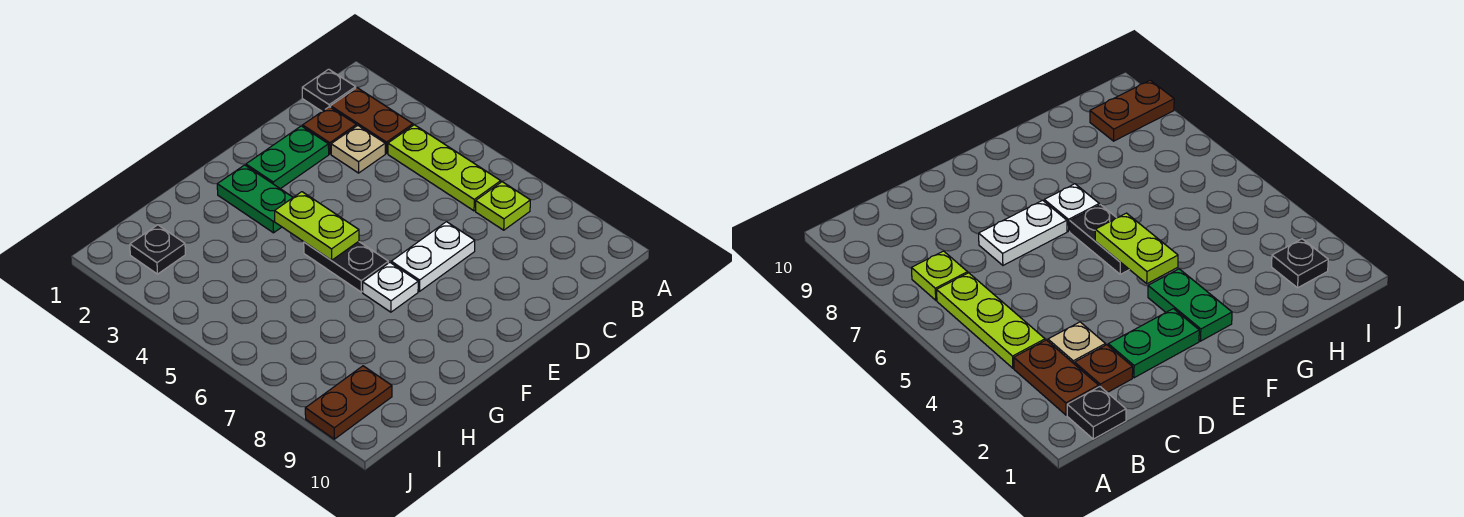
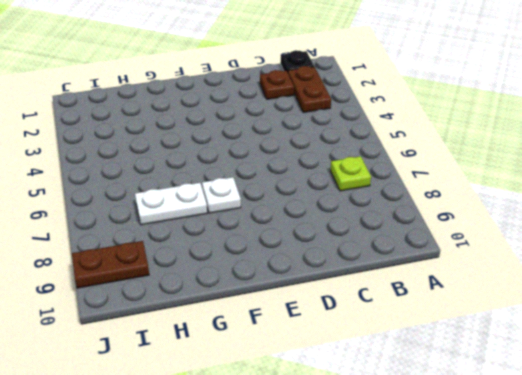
white 1x2 plate [135,183,207,225] -> white 1x2 plate moved to [391,222,475,291]
none -> lime 1x3 plate [388,125,501,211]
none -> tan 1x1 plate [331,125,385,173]
none -> green 1x2 plate [246,126,329,189]

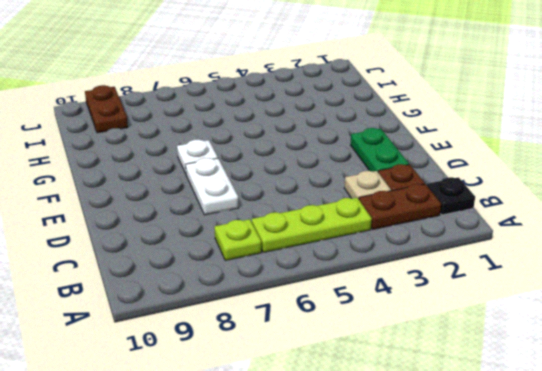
none -> green 1x2 plate [217,165,293,233]
none -> black 1x2 plate [304,241,388,292]
none -> black 1x1 plate [130,225,185,274]

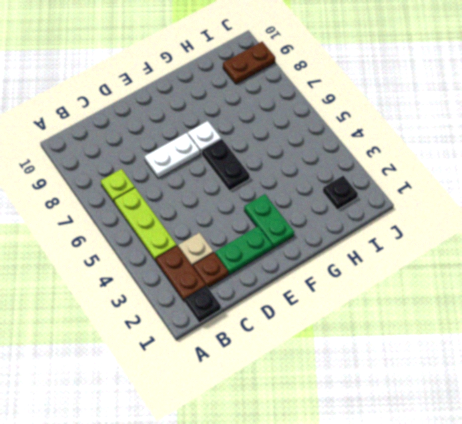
none -> lime 1x2 plate [275,192,359,260]

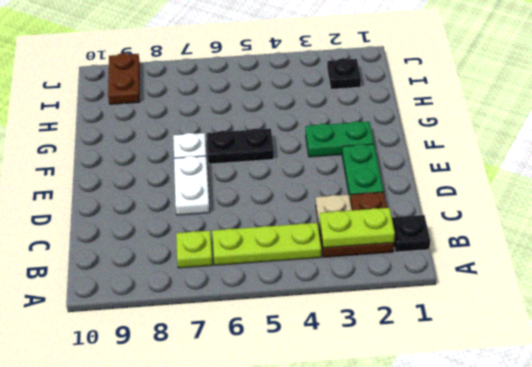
lime 1x2 plate [319,208,395,248] -> lime 1x2 plate moved to [275,192,359,260]

